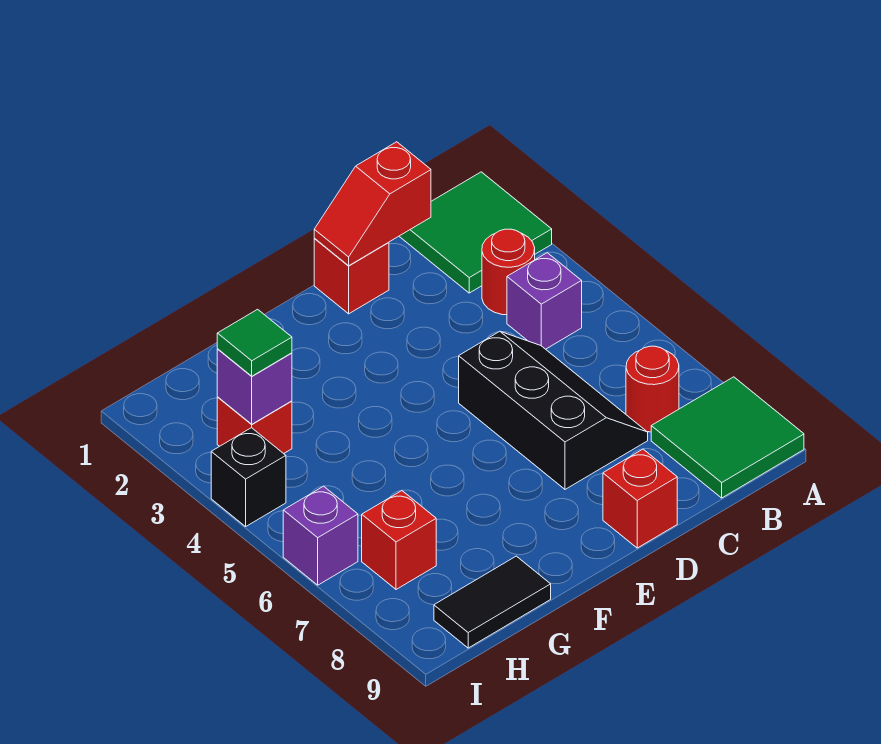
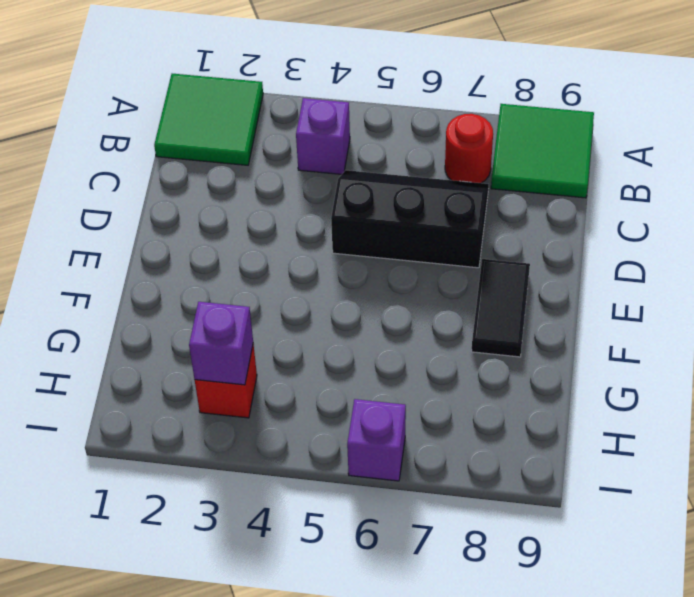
black 1x2 tile [472,259,530,357] -> black 1x2 tile moved to [434,556,551,648]
none -> red 1x1 round brick [482,229,535,315]
none -> red 1x1 brick [314,238,389,314]
none -> red 1x1 brick [603,449,677,548]

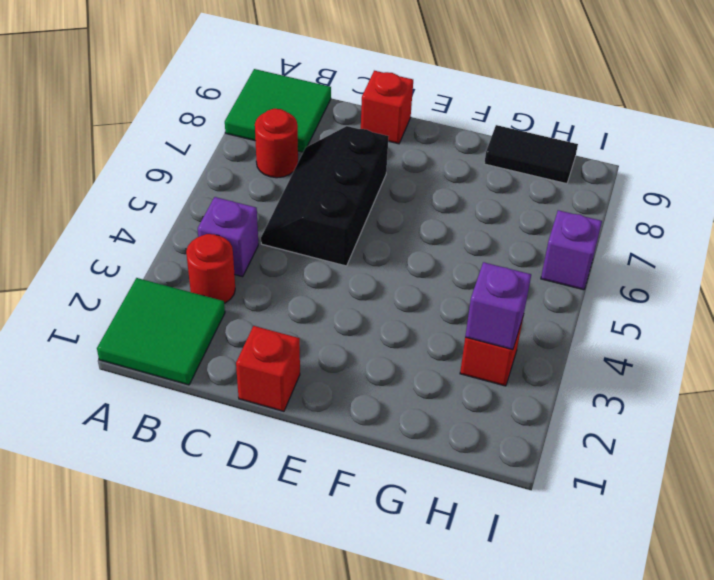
none -> red 1x1 brick [362,491,436,589]
none -> black 1x1 brick [211,428,286,526]
none -> red 1x2 slope [314,142,431,266]

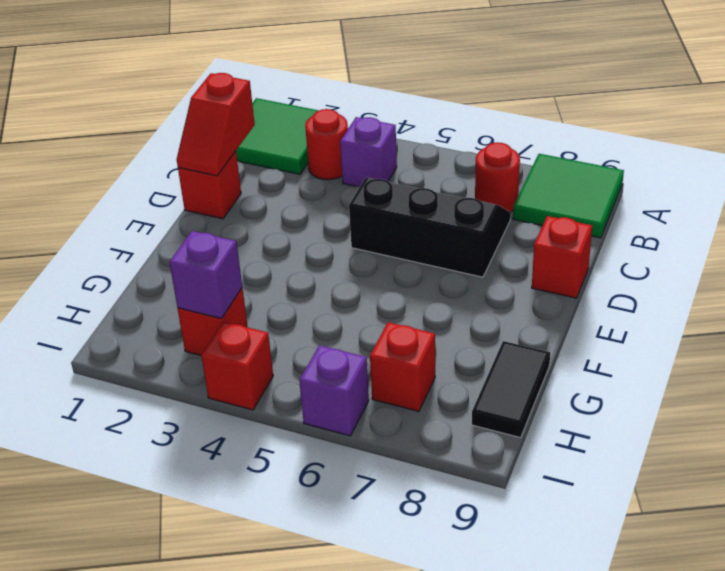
red 1x1 brick [201,321,273,410] -> black 1x1 brick [211,428,286,526]
none -> green 1x1 tile [217,309,292,376]

